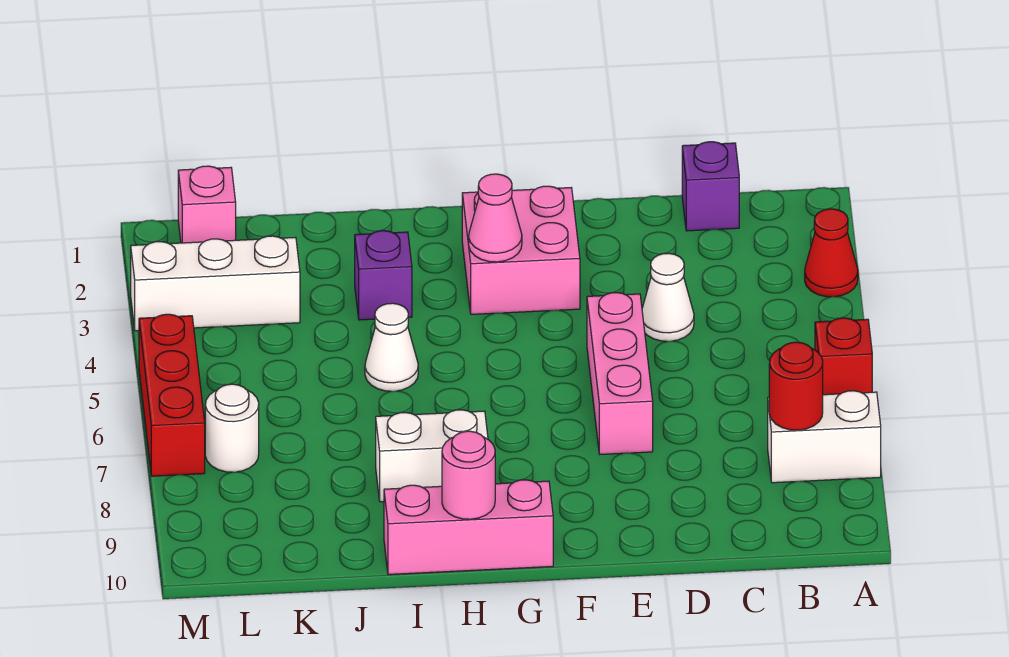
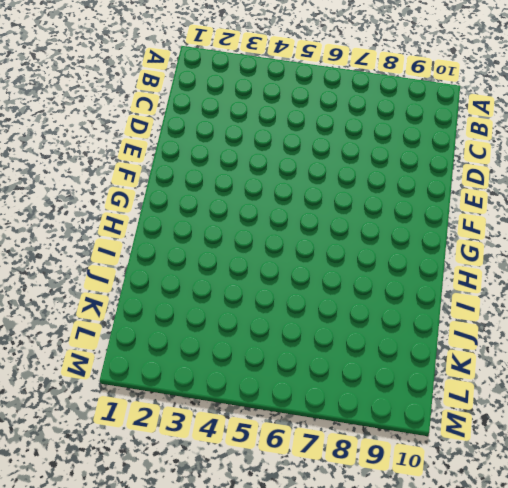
none -> red 1x1 cone [805,209,858,297]
none -> red 1x1 brick [815,318,872,395]
none -> white 1x2 brick [768,391,881,483]

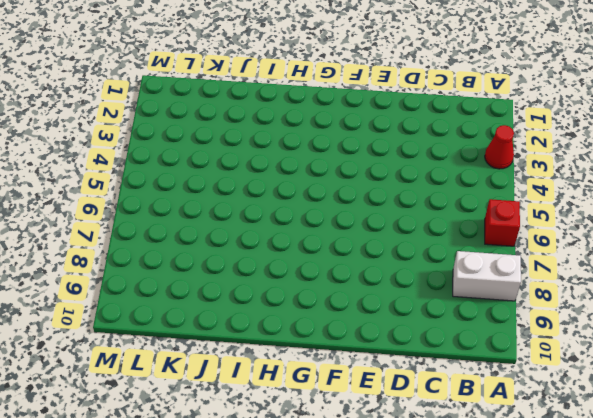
none -> purple 1x1 brick [682,142,739,231]
none -> white 1x1 cone [642,253,694,341]
none -> pink 1x3 brick [587,293,653,454]

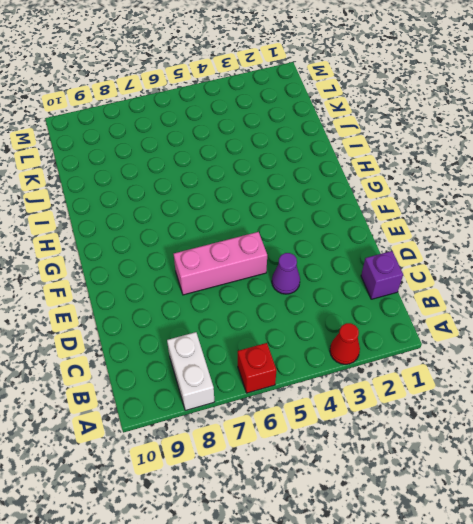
purple 1x1 cone [272,253,300,294] -> white 1x1 cone [642,253,694,341]
none -> pink 2x2 brick [462,186,580,314]
none -> pink 1x3 brick [384,480,553,574]
none -> white 1x2 brick [376,410,488,502]

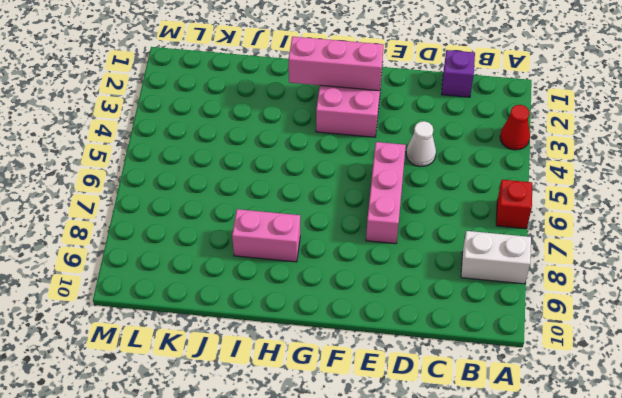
pink 1x3 brick [289,37,384,91] -> pink 1x3 brick moved to [384,480,553,574]
pink 1x2 brick [232,209,300,262] -> white 1x2 brick [376,410,488,502]
none -> purple 1x1 brick [355,231,412,320]
none -> white 1x1 cone [365,303,418,391]
none -> white 1x3 brick [131,236,300,331]

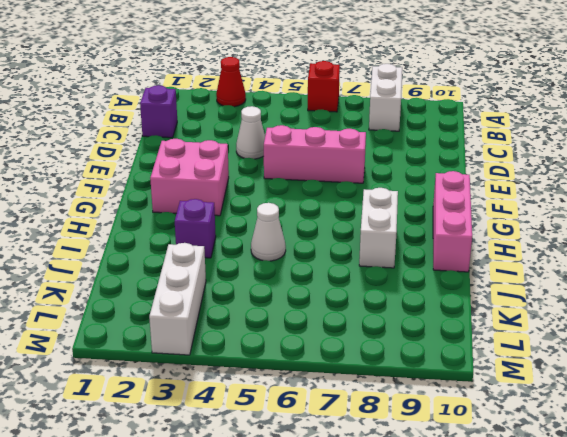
none -> pink 1x1 brick [178,166,236,243]
none -> white 1x1 round brick [205,384,259,472]
none -> red 1x3 brick [139,314,205,476]

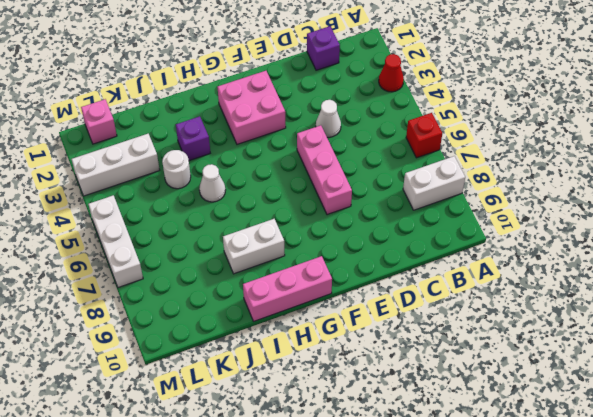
white 1x1 round brick [162,150,191,189] -> white 1x1 round brick moved to [205,384,259,472]
white 1x3 brick [88,195,143,288] -> red 1x3 brick [139,314,205,476]
none -> red 1x1 round brick [769,342,823,430]
none -> pink 1x1 cone [469,174,522,262]
none -> pink 1x1 round brick [442,431,495,519]

